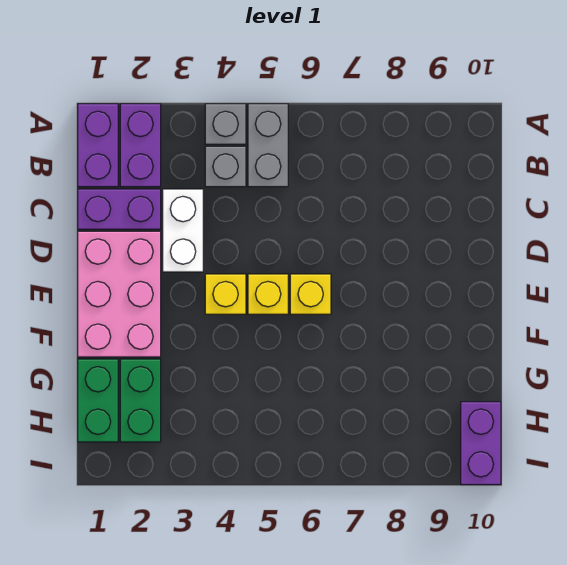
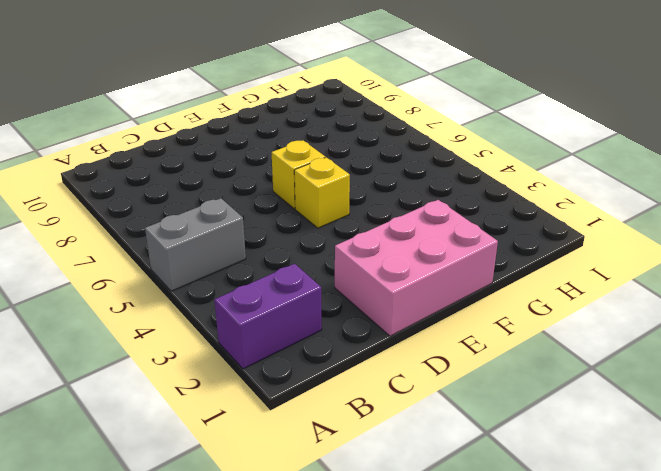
none -> purple 1x2 brick [78,104,118,187]
none -> grey 1x1 brick [205,104,246,144]
none -> grey 1x1 brick [205,146,246,187]

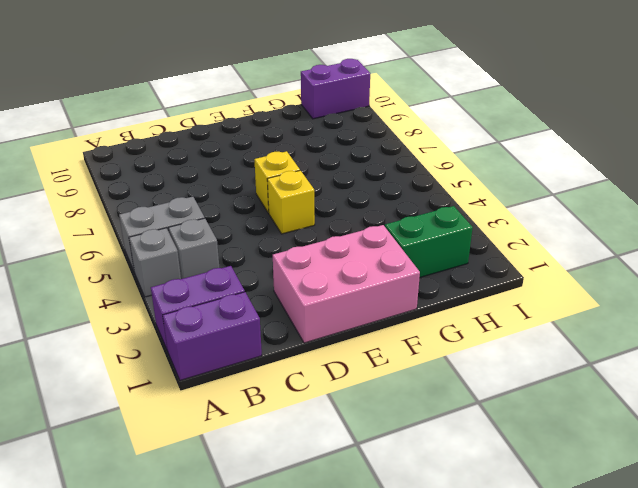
none -> purple 1x2 brick [78,189,161,229]
none -> white 1x2 brick [163,189,203,272]
none -> yellow 1x1 brick [205,274,246,314]

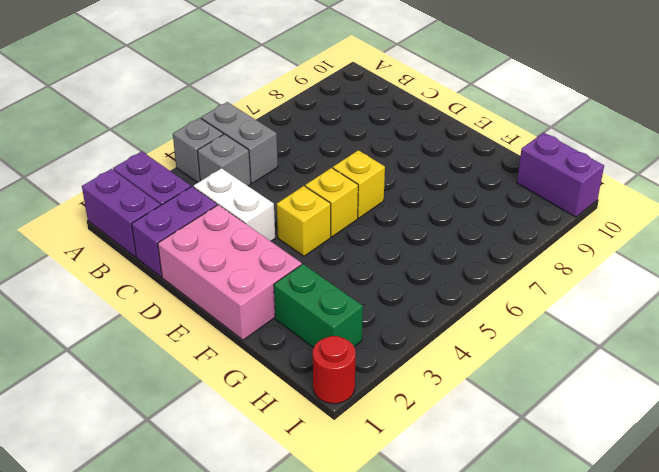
red 1x1 round brick [313,336,355,404] -> none
none -> green 1x2 brick [78,359,118,442]

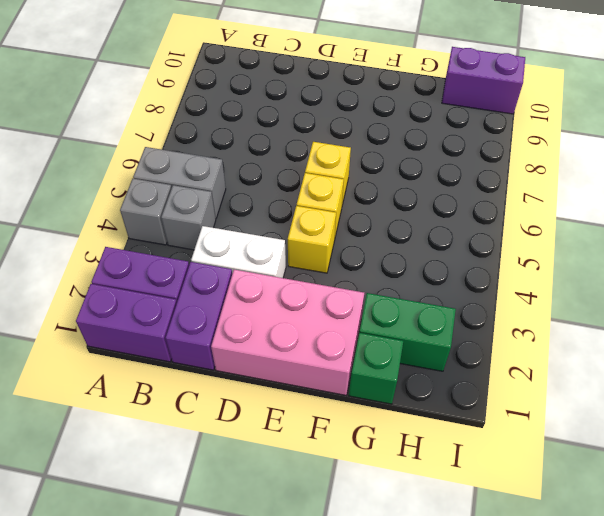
green 1x1 brick [349,333,403,404] -> green 1x2 brick [78,359,118,442]

